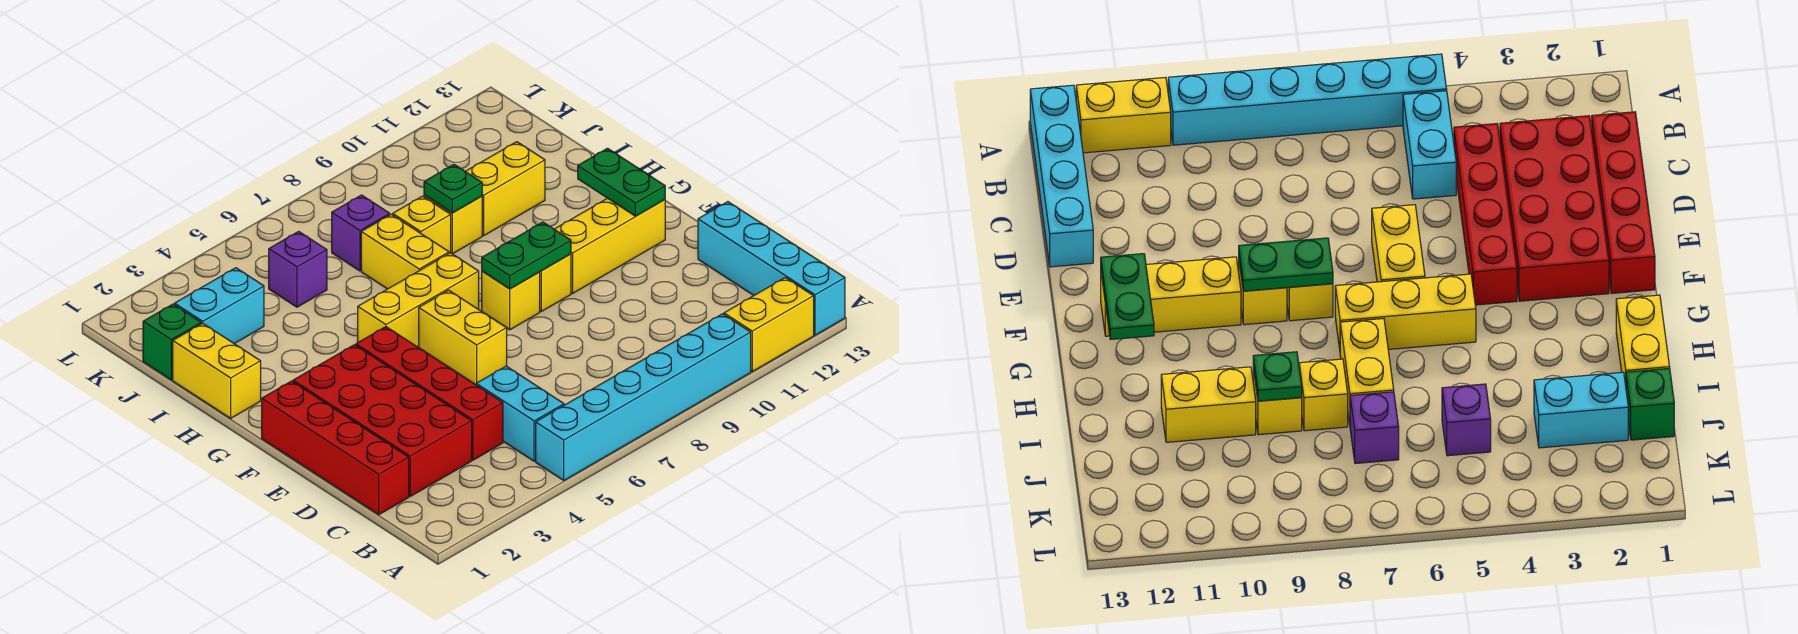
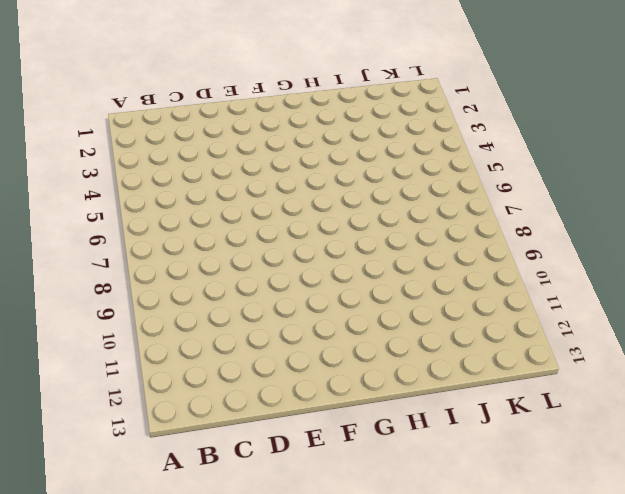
none -> cyan 1x6 brick [536,314,751,480]
none -> yellow 1x2 brick [724,278,814,371]
none -> cyan 1x4 brick [698,202,845,335]

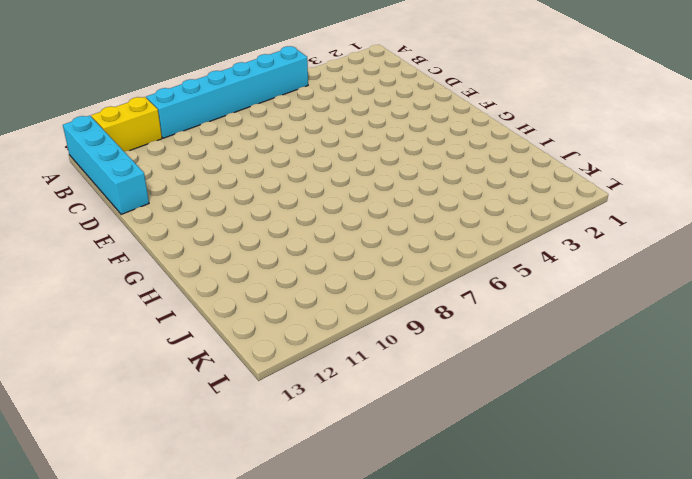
none -> cyan 1x2 brick [476,366,564,461]
none -> red 1x4 brick [262,381,409,515]
none -> red 2x4 brick [293,345,472,496]

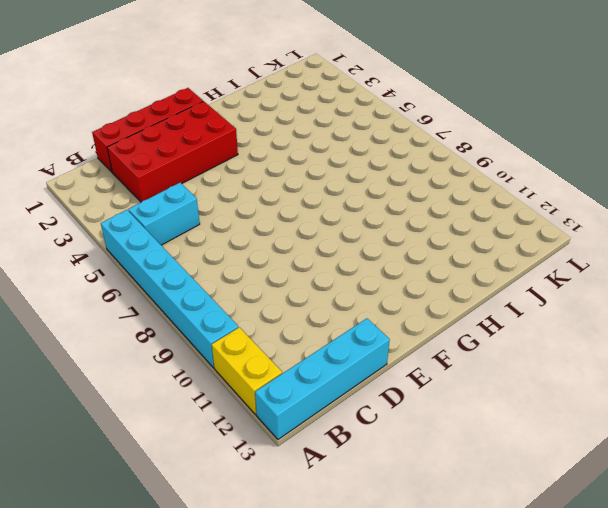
none -> red 1x4 brick [356,327,503,460]
none -> yellow 1x2 brick [419,290,507,385]
none -> yellow 1x1 brick [482,271,540,330]

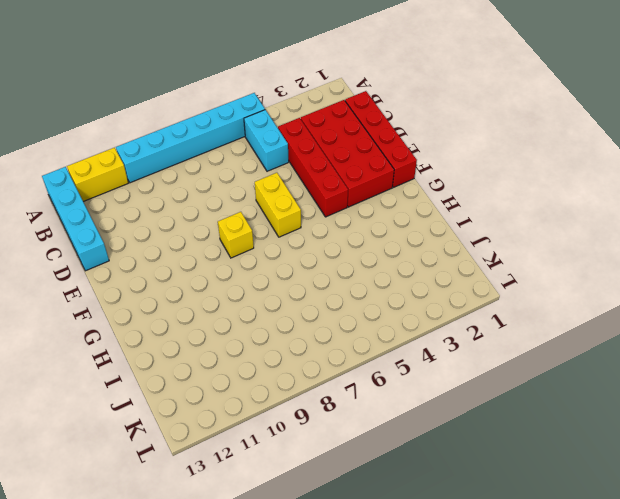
none -> yellow 1x1 brick [540,254,571,311]
none -> yellow 1x3 brick [554,198,665,293]
none -> yellow 1x3 brick [358,253,479,347]

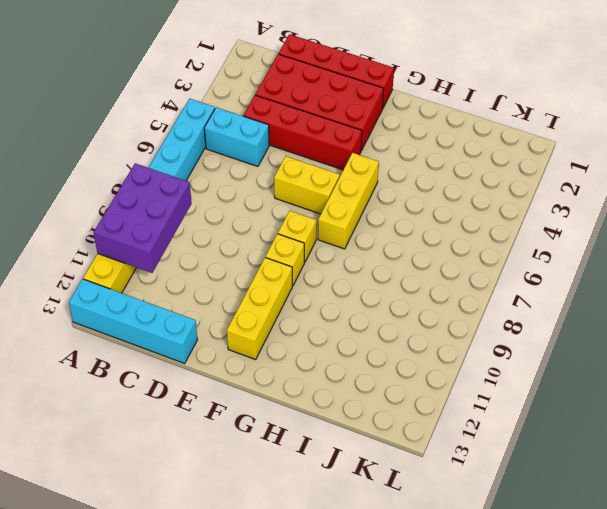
purple 2x3 brick [94,163,192,273] -> none
none -> yellow 1x2 brick [173,323,261,418]
none -> yellow 1x2 brick [361,214,449,289]
none -> yellow 1x1 brick [393,196,451,253]

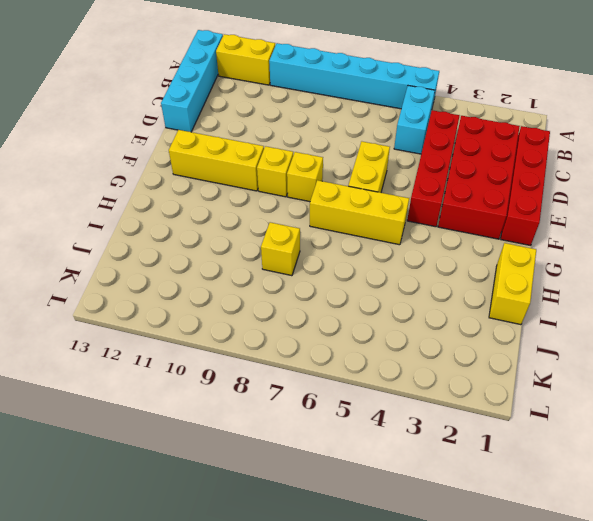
none -> yellow 1x2 brick [361,214,449,289]
none -> yellow 1x1 brick [424,195,482,254]
none -> yellow 1x2 brick [465,142,545,236]

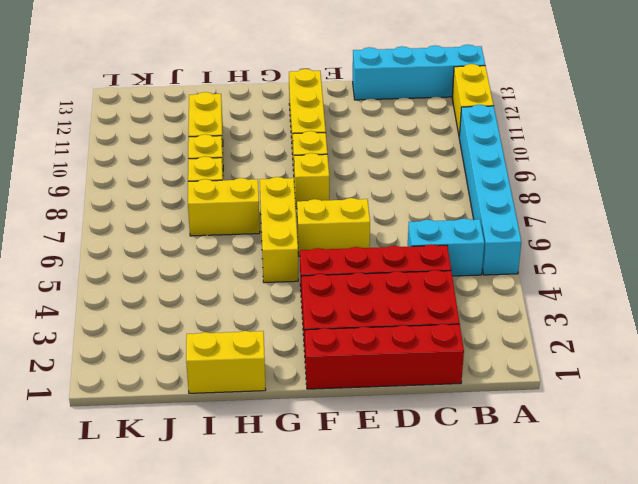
none -> green 1x1 brick [143,304,201,380]
none -> cyan 1x2 brick [175,268,264,344]
none -> purple 1x1 brick [269,231,327,307]

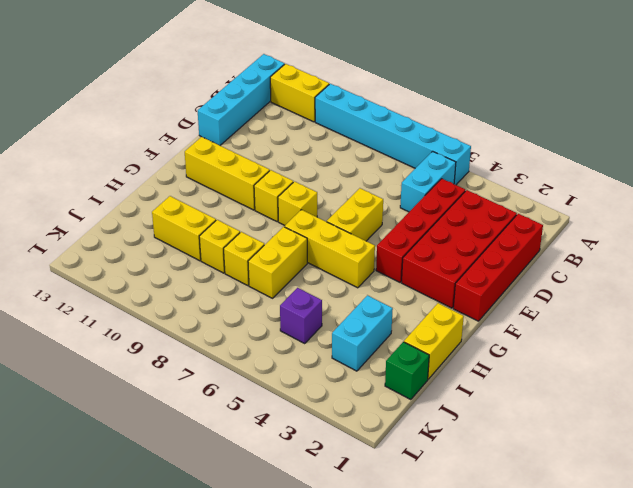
cyan 1x2 brick [332,295,393,371] -> cyan 1x2 brick turned to [175,268,264,344]
none -> purple 1x1 brick [332,195,390,271]
none -> green 1x2 plate [482,222,571,289]
none -> green 1x2 plate [578,148,665,216]

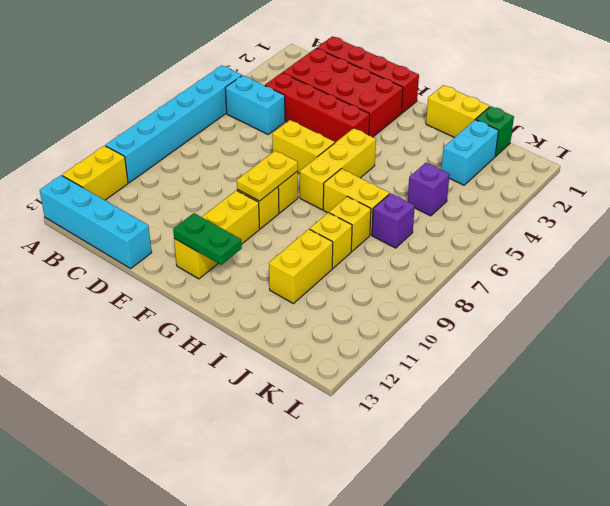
yellow 1x2 plate [237,151,298,201] -> green 1x2 plate [482,222,571,289]
none -> green 1x1 plate [424,165,482,213]

